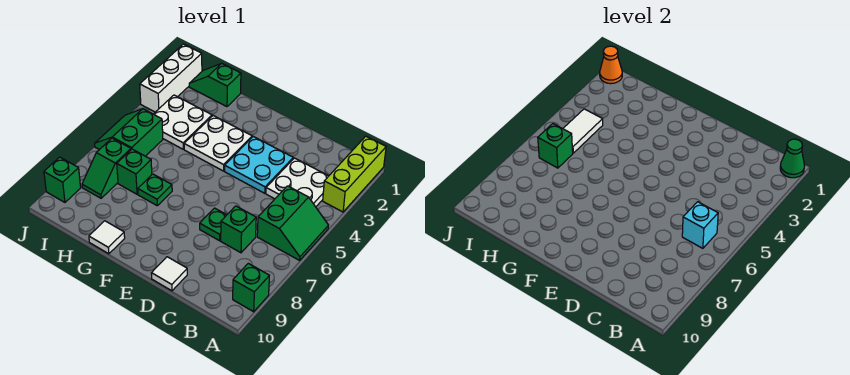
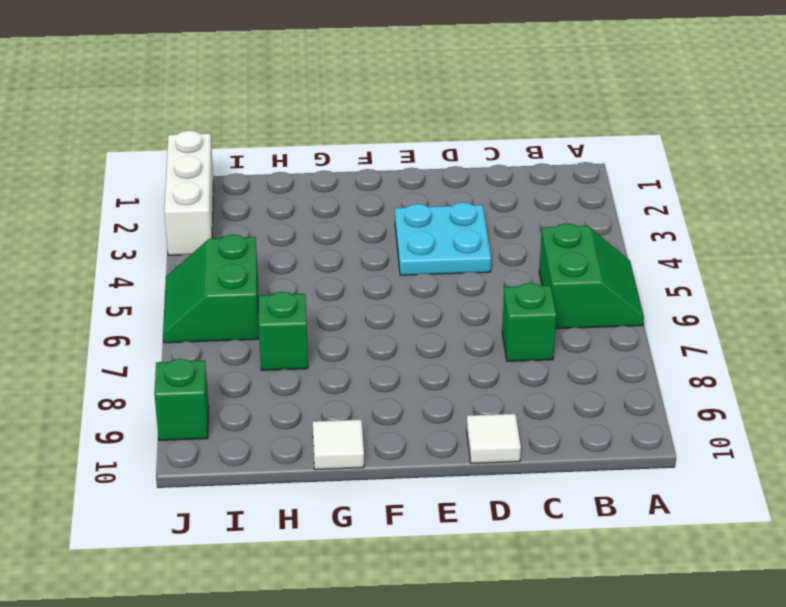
none -> lime 1x3 brick [323,136,386,212]
none -> green 1x1 brick [233,263,269,312]
none -> white 2x2 plate [266,158,328,207]

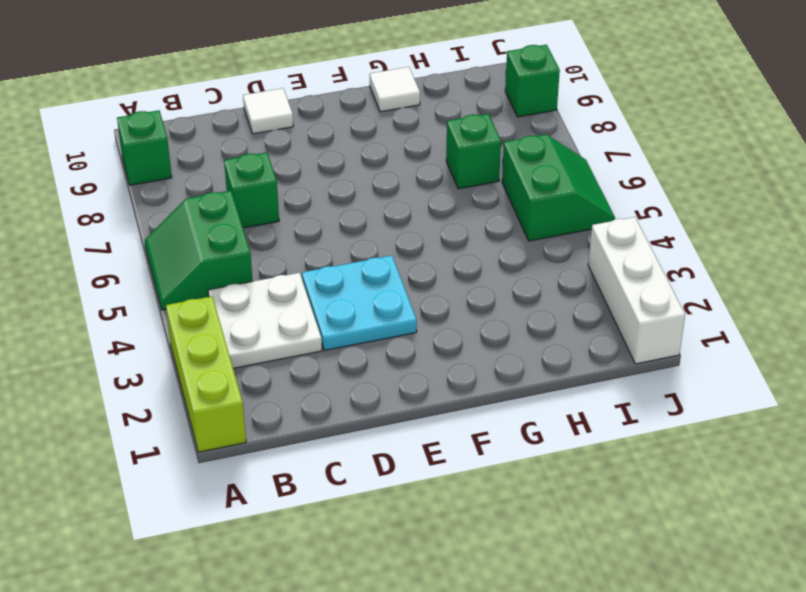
none -> green 1x1 plate [200,208,226,241]
none -> white 2x2 plate [184,116,252,171]
none -> green 1x1 plate [138,174,172,206]

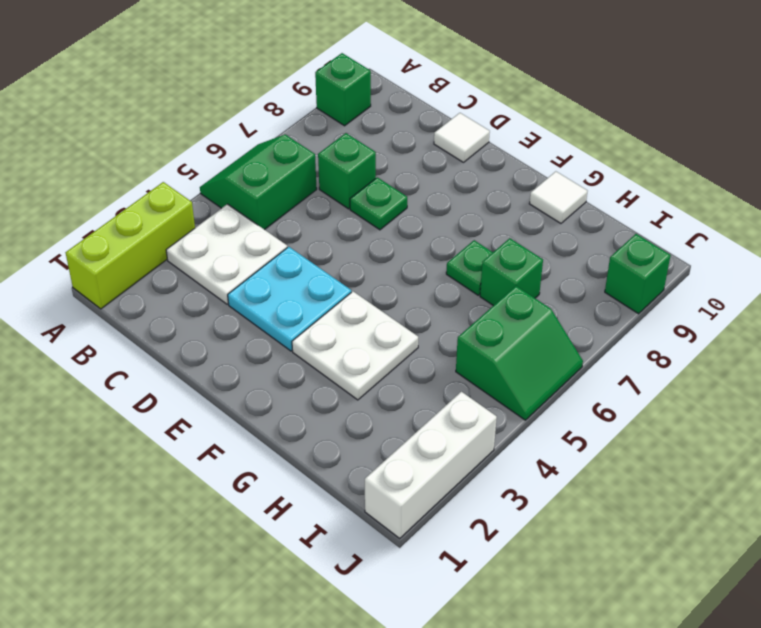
none -> green 1x2 slope [189,64,241,107]
none -> white 2x2 plate [154,95,212,149]
none -> green 1x2 slope [82,138,131,198]

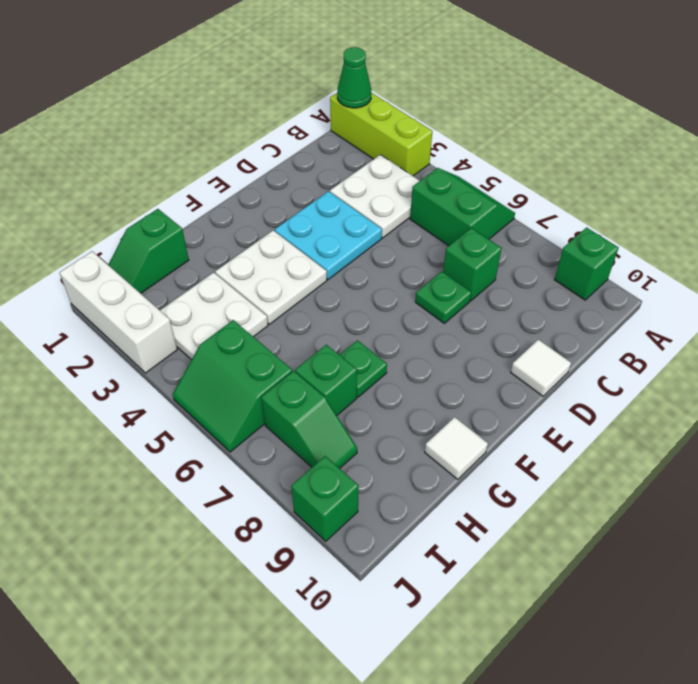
none -> cyan 1x1 brick [682,202,718,248]
none -> white 1x2 tile [563,109,603,153]
none -> green 1x1 brick [538,124,573,168]

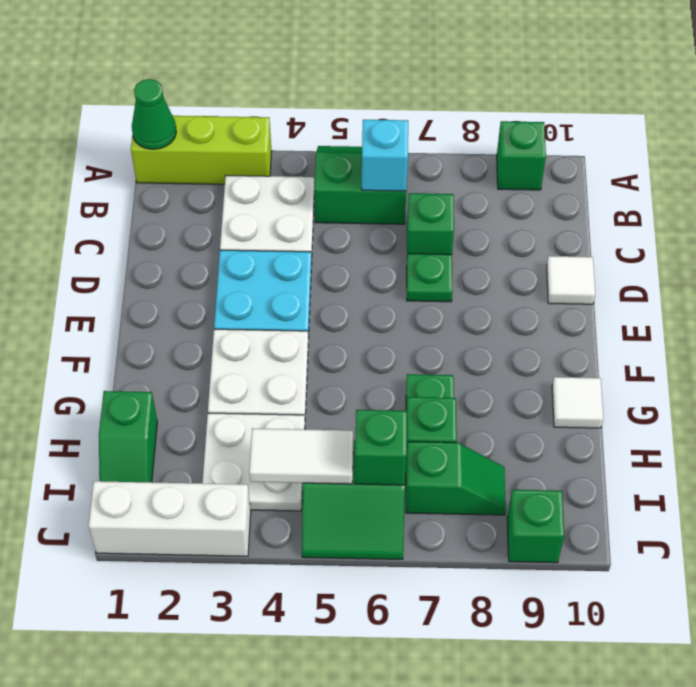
none -> orange 1x1 cone [600,46,622,84]

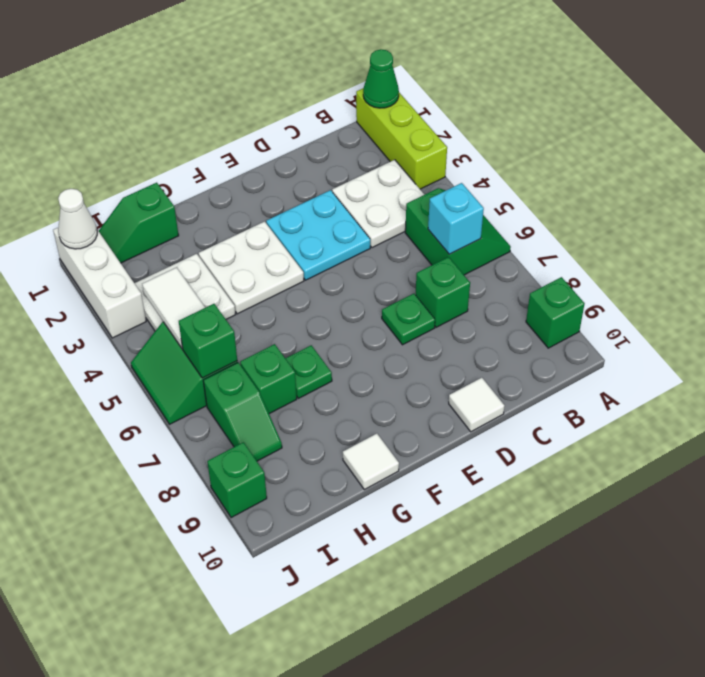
white 1x1 cone [58,189,97,249] -> orange 1x1 cone [600,46,622,84]

